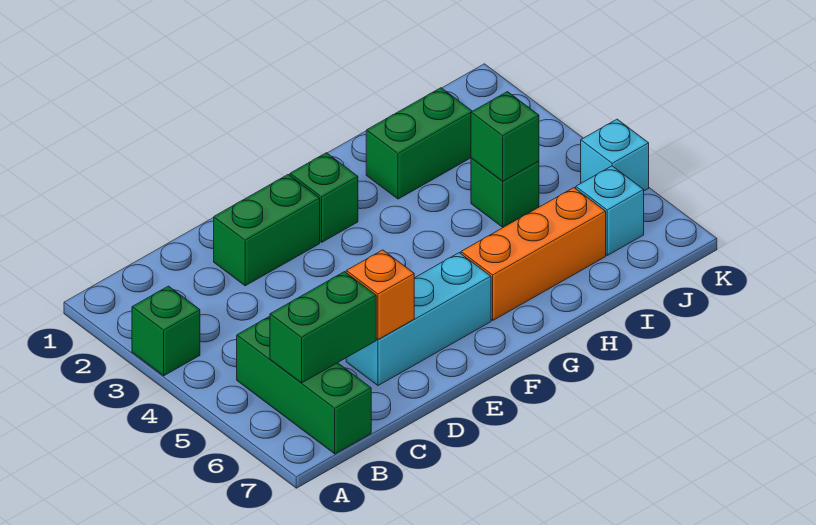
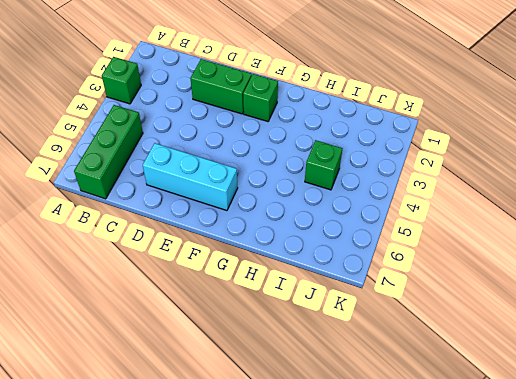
none -> orange 1x3 brick [461,188,606,320]
none -> green 1x2 brick [366,88,472,199]
none -> cyan 1x1 brick [576,166,644,255]

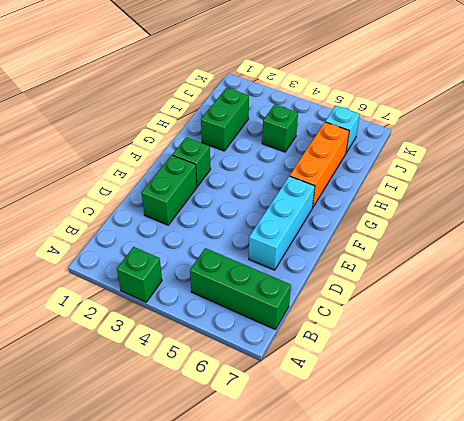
none -> cyan 1x1 brick [581,119,649,191]
none -> green 1x2 brick [270,272,376,383]
none -> orange 1x1 brick [346,250,414,340]

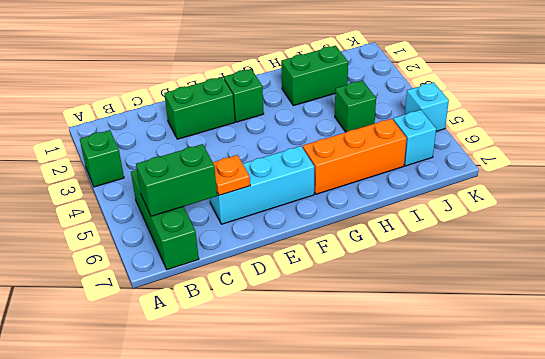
orange 1x1 plate [213,155,250,195] -> orange 1x1 brick [346,250,414,340]
none -> green 1x1 brick [471,92,539,181]

